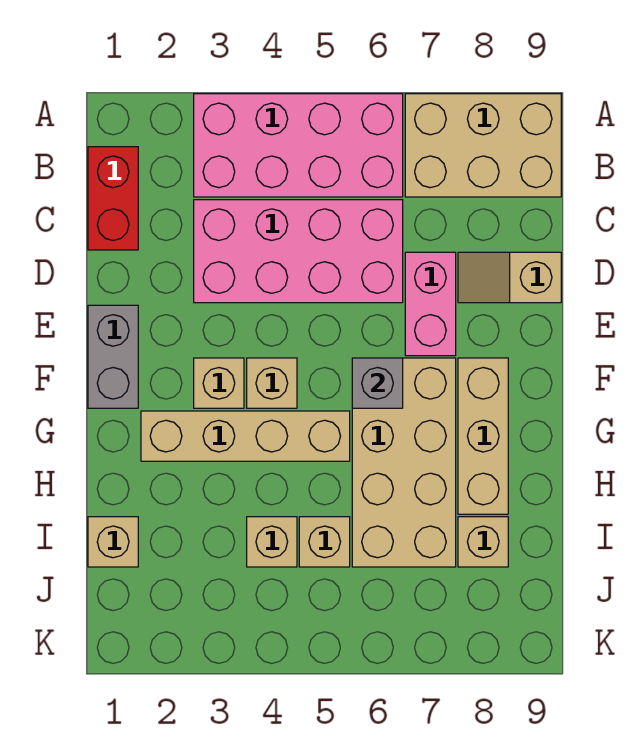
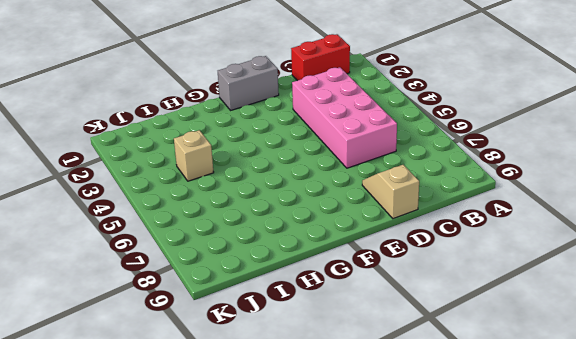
none -> pink 2x4 brick [194,94,403,197]
none -> tan 2x3 brick [405,94,561,197]
none -> pink 1x2 brick [405,252,456,356]

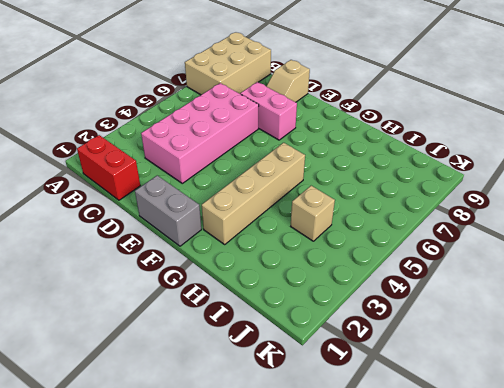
none -> pink 2x4 brick [194,94,403,197]
none -> tan 1x1 brick [194,358,244,408]
none -> tan 1x1 brick [247,358,297,408]

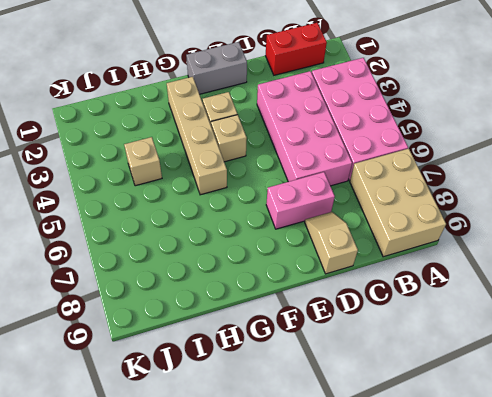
none -> tan 2x4 brick [352,358,456,567]
none -> tan 1x3 brick [458,358,508,514]
none -> tan 1x1 brick [88,517,138,567]

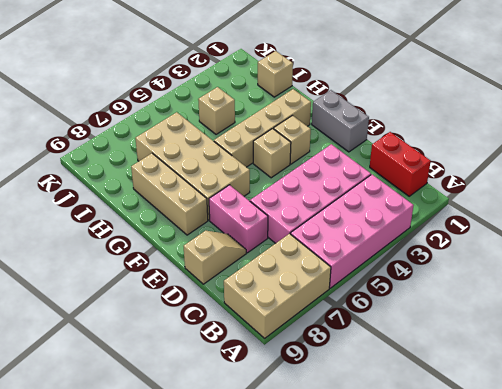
none -> tan 1x1 brick [299,517,350,567]
none -> tan 1x1 brick [458,517,508,567]
none -> grey 1x1 brick [352,358,403,408]

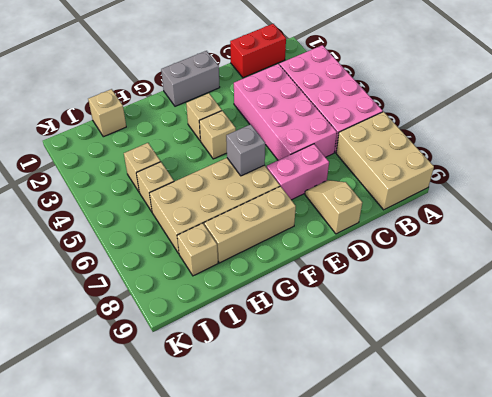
none -> tan 1x4 brick [141,411,350,461]

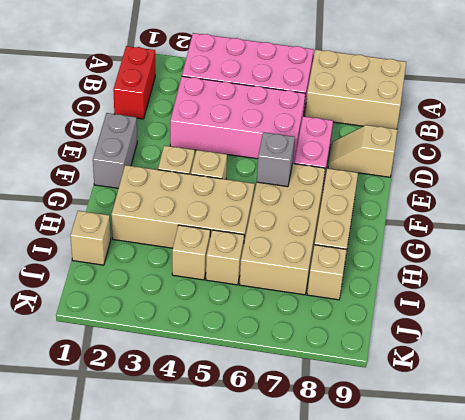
tan 2x4 brick [111,165,255,248] -> tan 1x4 brick [141,411,350,461]

